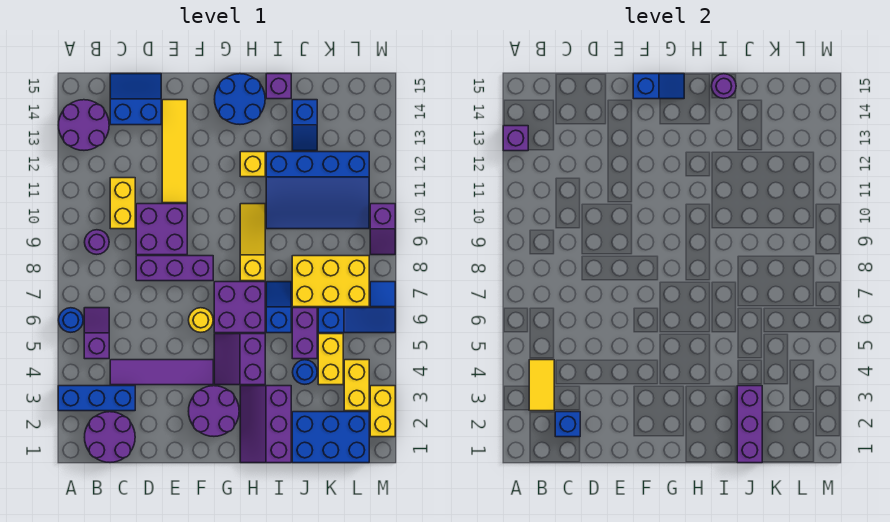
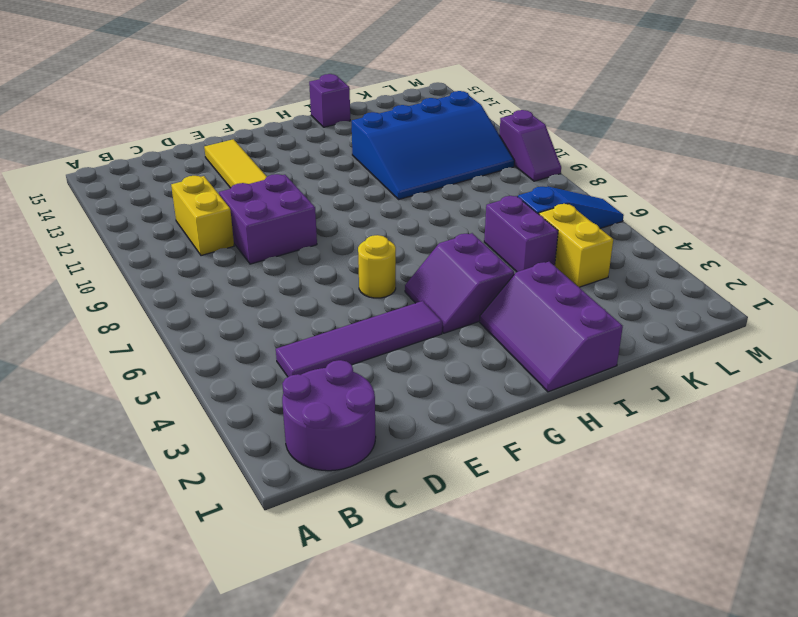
none -> blue 1x3 brick [58,386,135,411]
none -> blue 1x1 round brick [59,308,83,332]
none -> purple 2x2 round brick [59,100,109,150]
none -> purple 1x2 slope [84,308,109,359]

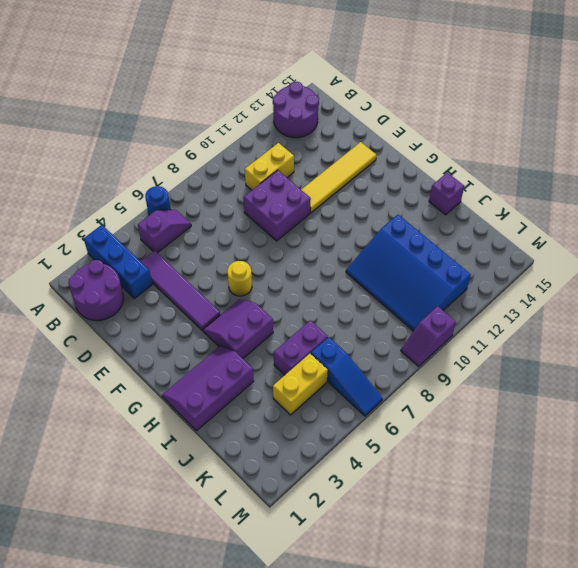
none -> purple 1x1 round brick [85,230,109,254]
none -> blue 2x2 slope [110,74,161,125]
none -> purple 1x3 brick [136,256,213,281]
none -> purple 2x2 round brick [189,386,239,436]

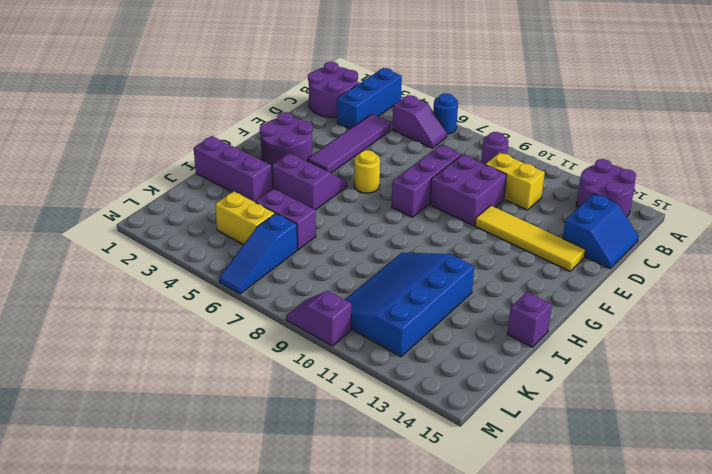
none -> purple 2x2 brick [214,282,265,333]
none -> blue 2x2 round brick [215,74,265,124]
none -> yellow 1x3 slope [240,204,265,281]
none -> yellow 1x1 brick [240,152,265,177]

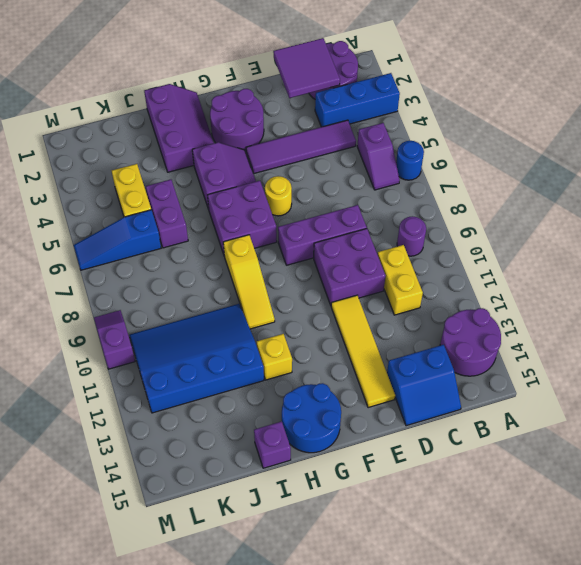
purple 2x2 tile [273,38,340,98] -> blue 1x1 brick [555,412,580,437]
none -> blue 1x2 slope [266,282,291,333]
none -> blue 2x3 brick [292,412,369,463]
none -> blue 1x1 round brick [293,360,317,384]
none -> yellow 2x3 brick [292,256,369,307]

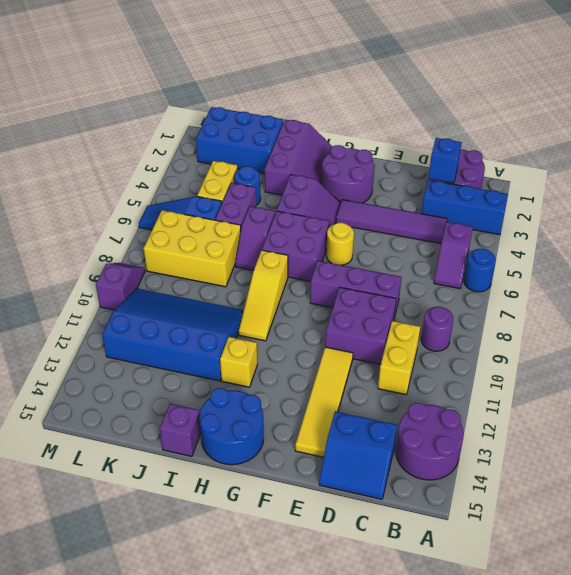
purple 1x2 slope [235,206,275,270] -> blue 1x2 slope [266,282,291,333]
none -> blue 1x2 slope [292,100,317,151]
none -> yellow 1x2 brick [344,360,369,411]
none -> yellow 1x2 brick [370,386,395,437]
none -> blue 1x1 tile [370,282,395,307]

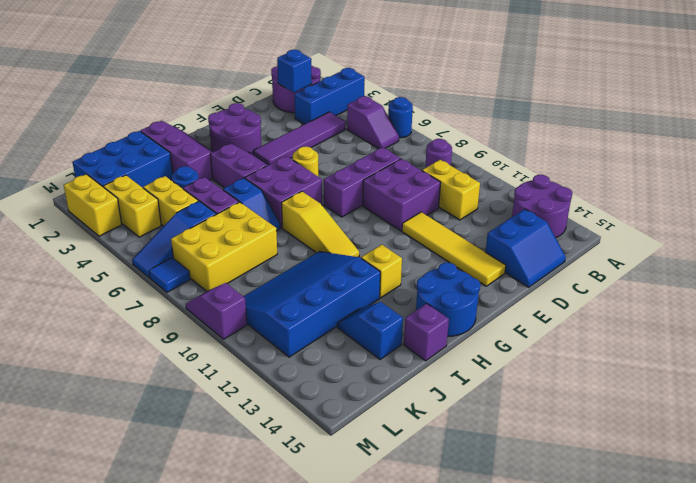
none -> purple 1x1 brick [503,126,528,151]
none -> yellow 1x2 tile [529,360,554,411]
none -> blue 1x2 slope [633,74,684,99]
none -> purple 1x1 round brick [712,74,736,98]

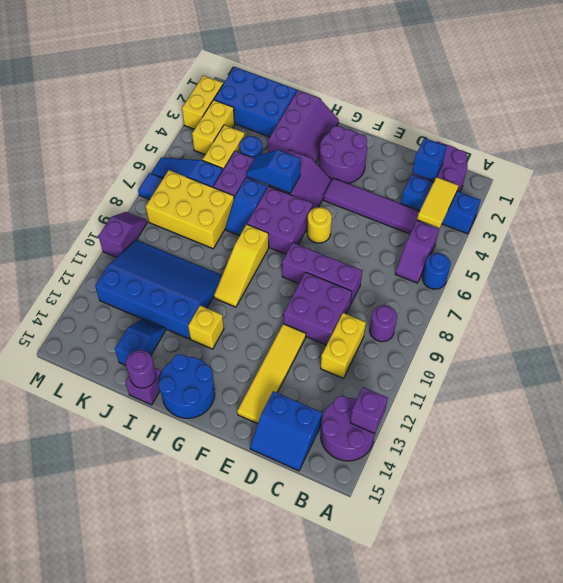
blue 1x2 slope [246,150,301,193] -> blue 1x2 slope moved to [633,74,684,99]
none -> purple 1x3 brick [737,386,762,463]

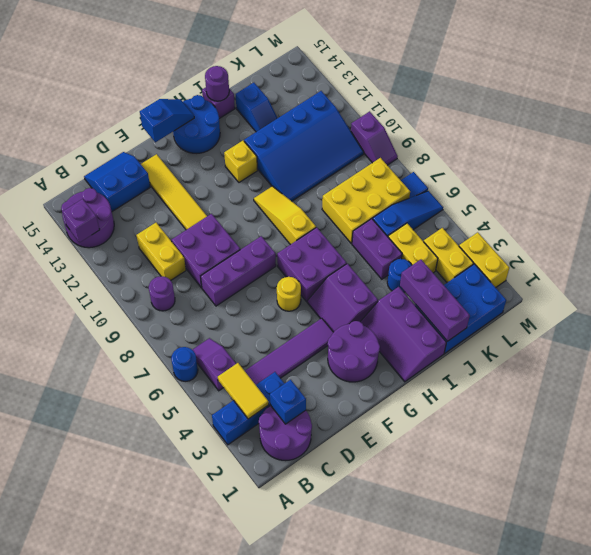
none -> blue 1x2 slope [266,282,291,333]

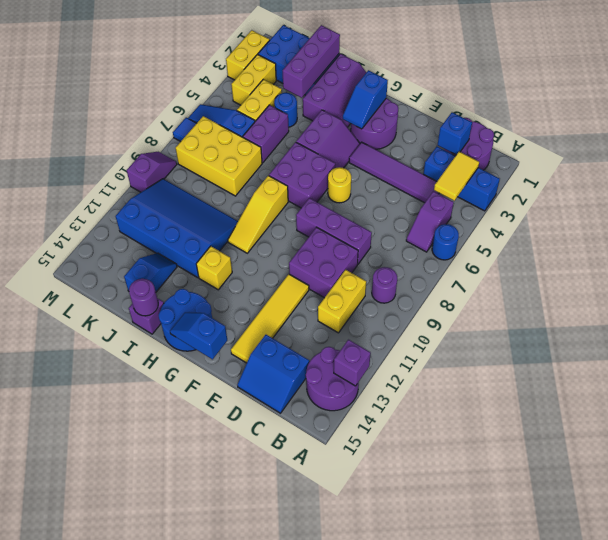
blue 1x2 slope [343,70,388,129] -> blue 1x2 slope moved to [266,282,291,333]

